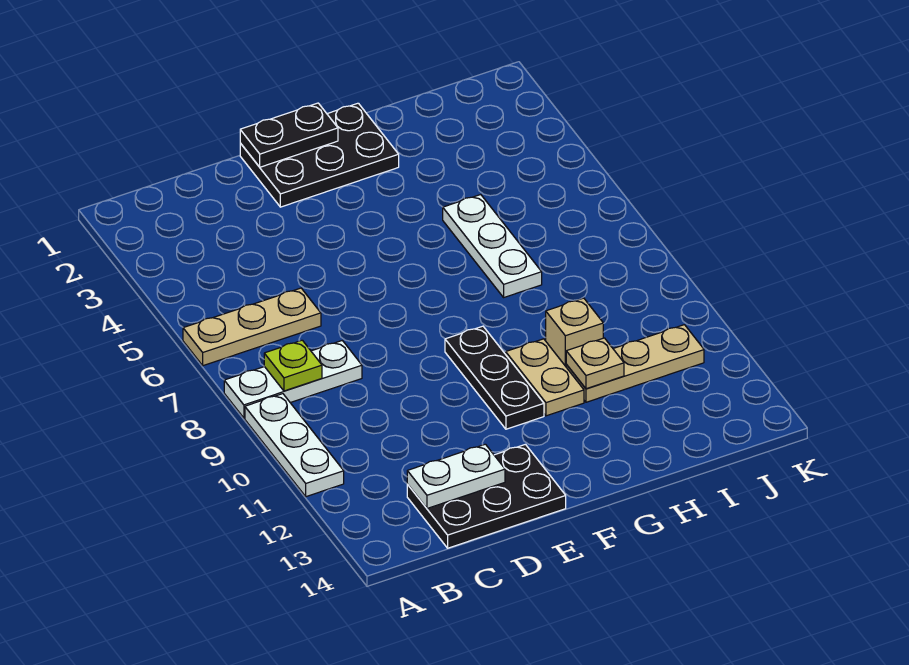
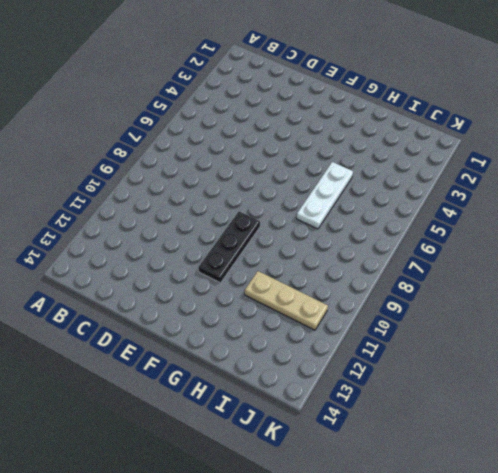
none -> tan 1x3 plate [183,288,321,366]
none -> white 1x3 plate [224,341,362,418]
none -> white 1x3 plate [245,394,344,497]

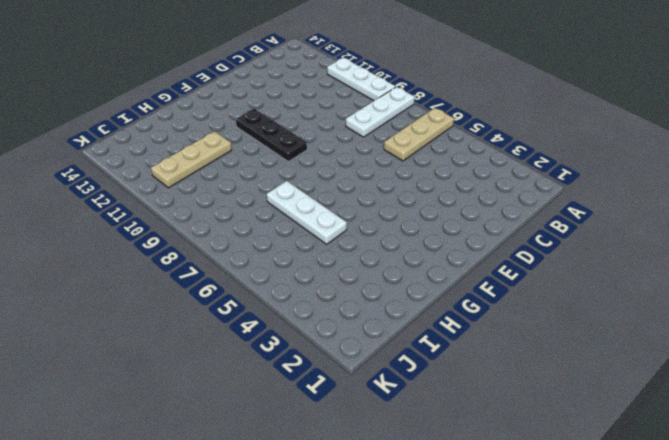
none -> black 2x3 plate [407,444,566,548]
none -> black 2x3 plate [240,103,399,207]
none -> tan 1x2 plate [506,339,584,416]

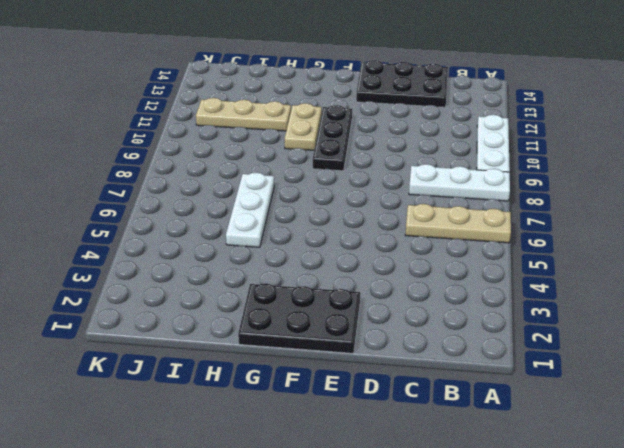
none -> tan 1x1 brick [546,298,603,366]
none -> lime 1x1 plate [264,340,322,391]
none -> white 1x2 plate [407,444,505,508]

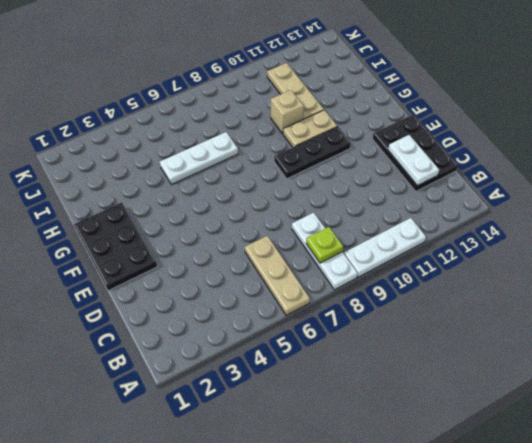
none -> black 1x2 plate [240,103,338,167]
none -> tan 1x1 plate [566,338,624,389]

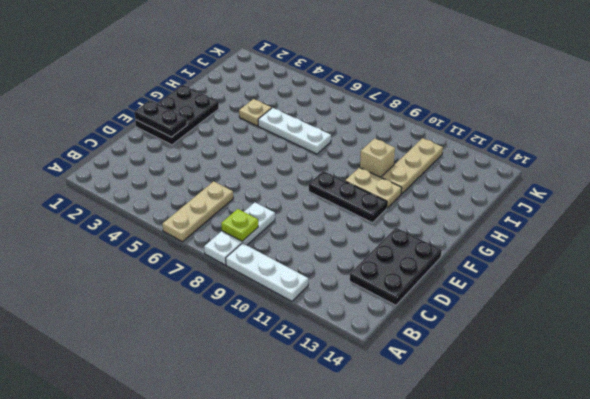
black 1x2 plate [134,100,187,137] -> black 1x2 plate turned to [240,103,338,167]
tan 1x1 plate [239,99,271,126] -> tan 1x1 plate moved to [566,338,624,389]
none -> white 1x2 plate [407,444,505,508]

